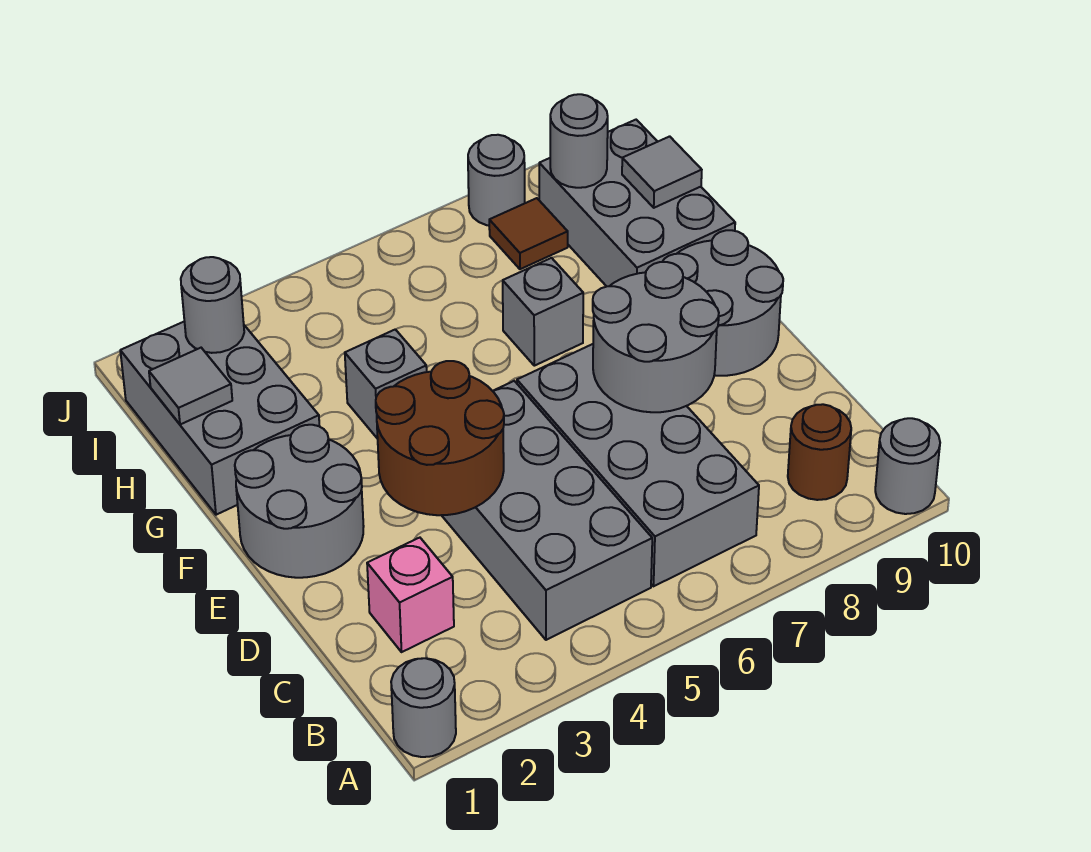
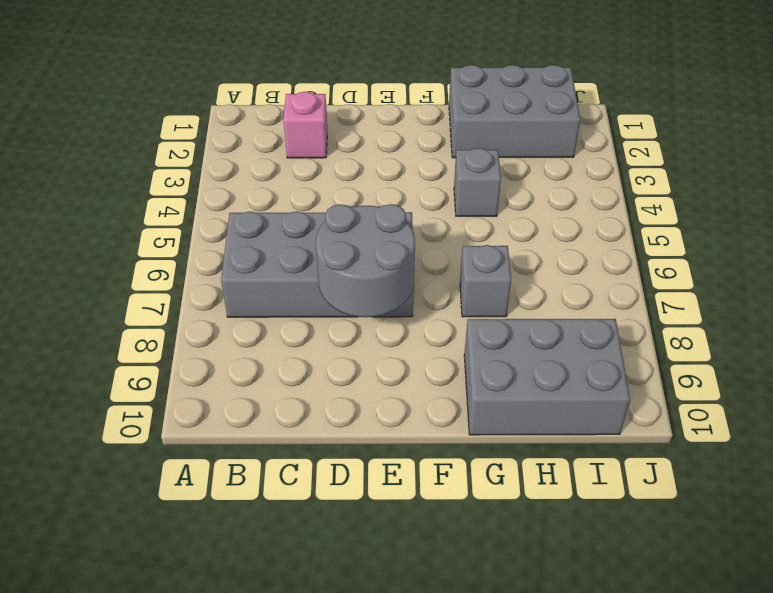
none -> grey 1x1 round brick [391,658,456,757]
none -> grey 1x1 round brick [875,418,940,514]
none -> grey 2x4 brick [442,381,652,640]

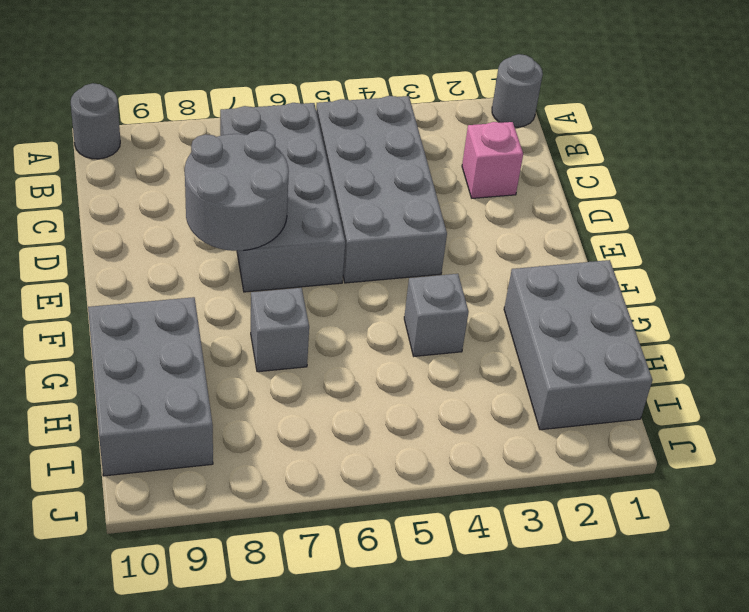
none -> brown 1x1 round brick [788,404,851,500]
none -> grey 2x2 round brick [235,425,364,578]
none -> grey 2x2 round brick [663,230,783,376]

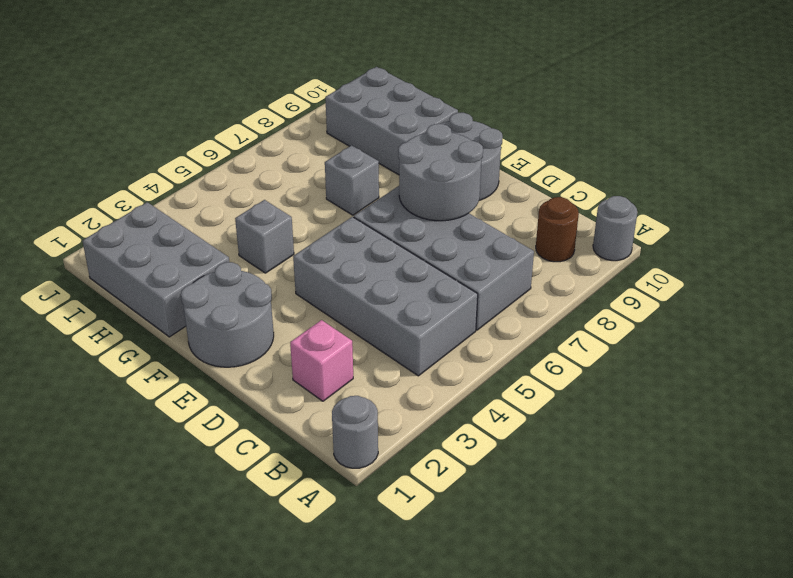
none -> brown 1x1 tile [489,198,568,269]
none -> grey 1x1 round brick [468,135,525,226]
none -> brown 2x2 round brick [376,361,504,515]

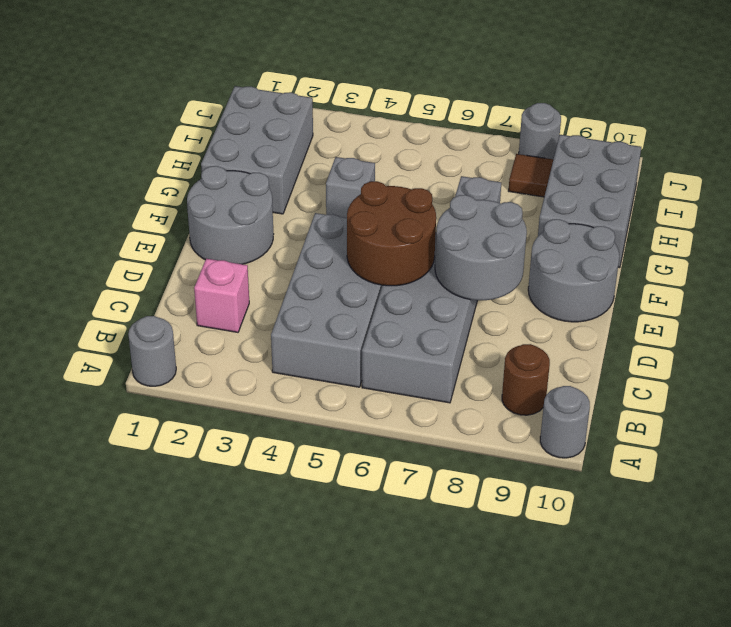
brown 2x2 round brick [347,181,436,286] -> brown 2x2 round brick moved to [376,361,504,515]
none -> grey 1x1 tile [149,348,232,425]
none -> grey 1x1 tile [622,136,702,208]
none -> grey 1x1 round brick [181,257,244,353]

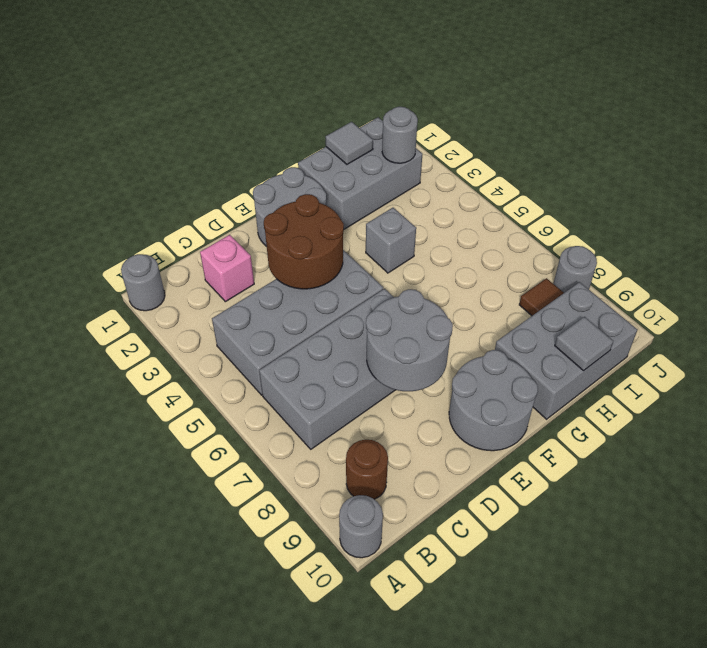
none -> grey 1x1 brick [503,258,583,366]
none -> grey 1x1 round brick [550,94,608,188]

